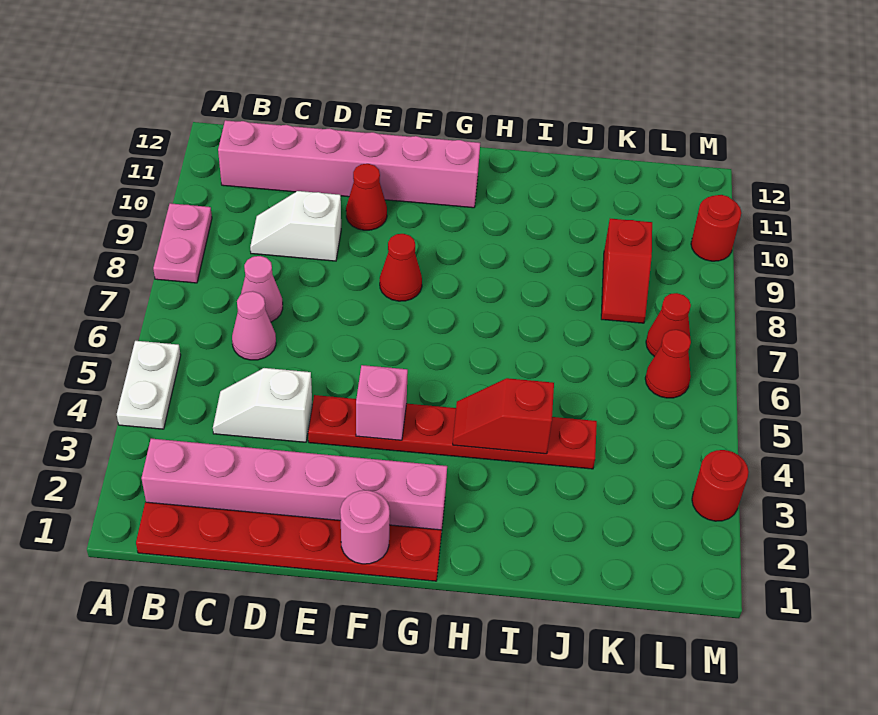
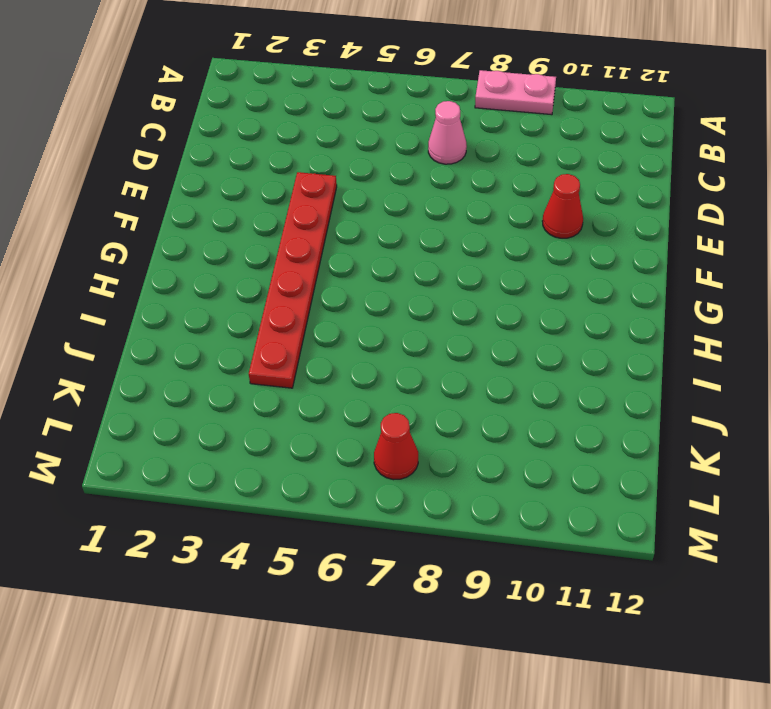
none -> white 1x2 plate [117,341,181,429]
none -> red 1x6 plate [136,502,442,581]
none -> pink 1x6 brick [142,439,447,534]

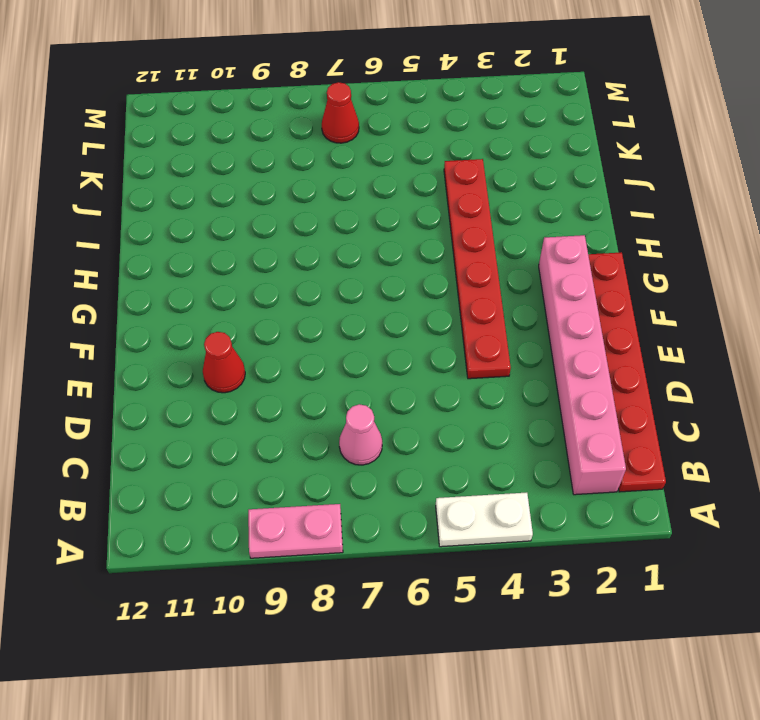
none -> pink 1x6 brick [218,120,480,208]
none -> white 1x2 slope [213,368,312,442]
none -> pink 1x1 cone [232,291,276,360]

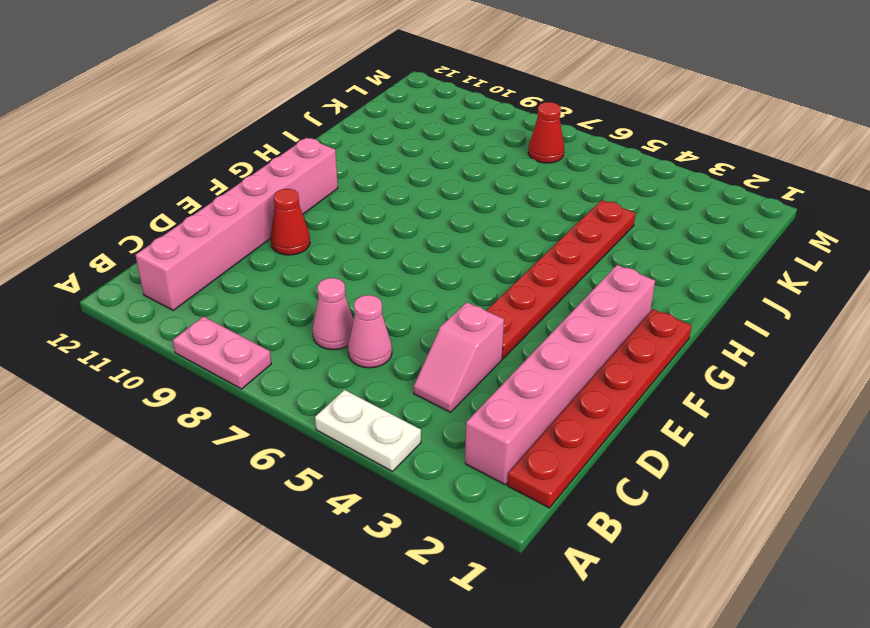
pink 1x2 slope [413,302,504,412] -> white 1x2 slope [213,368,312,442]
none -> white 1x2 slope [250,191,341,261]
none -> red 1x1 cone [380,234,422,301]
none -> red 1x2 slope [601,219,652,323]

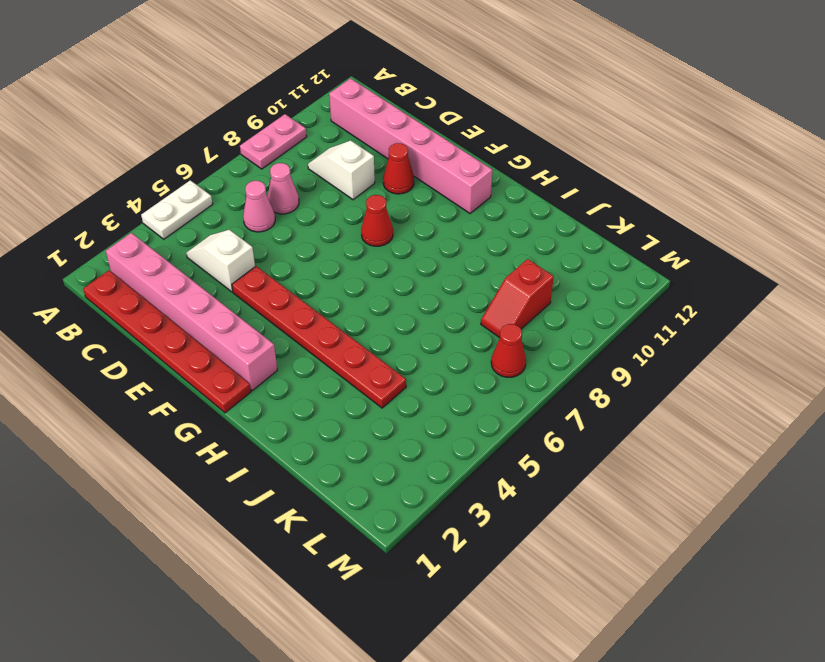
none -> red 1x1 cone [645,330,691,398]
none -> red 1x1 round brick [692,450,749,521]
none -> red 1x1 round brick [691,195,741,261]

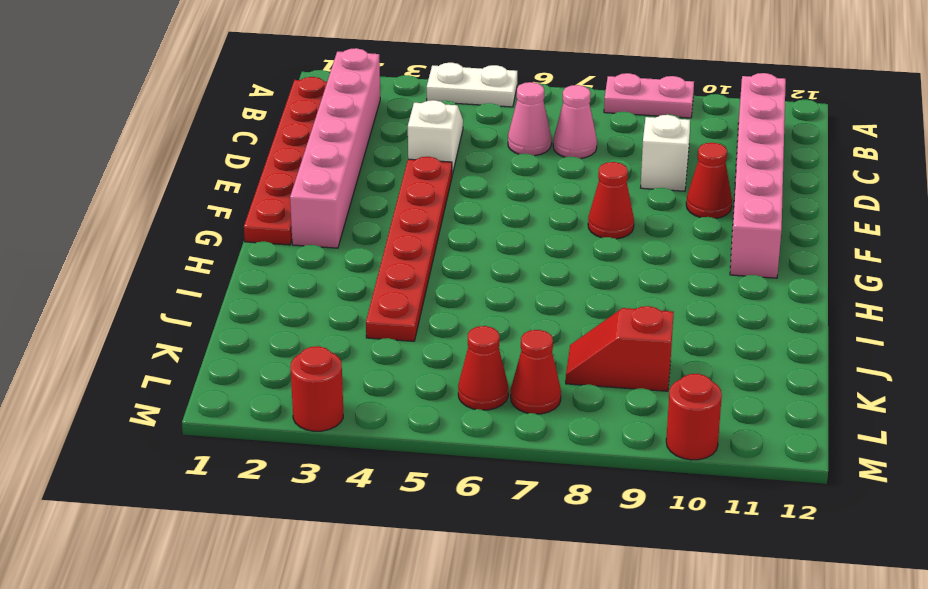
none -> pink 1x1 round brick [340,490,390,564]
none -> pink 1x1 brick [356,365,408,440]
none -> red 1x2 slope [453,378,554,454]

